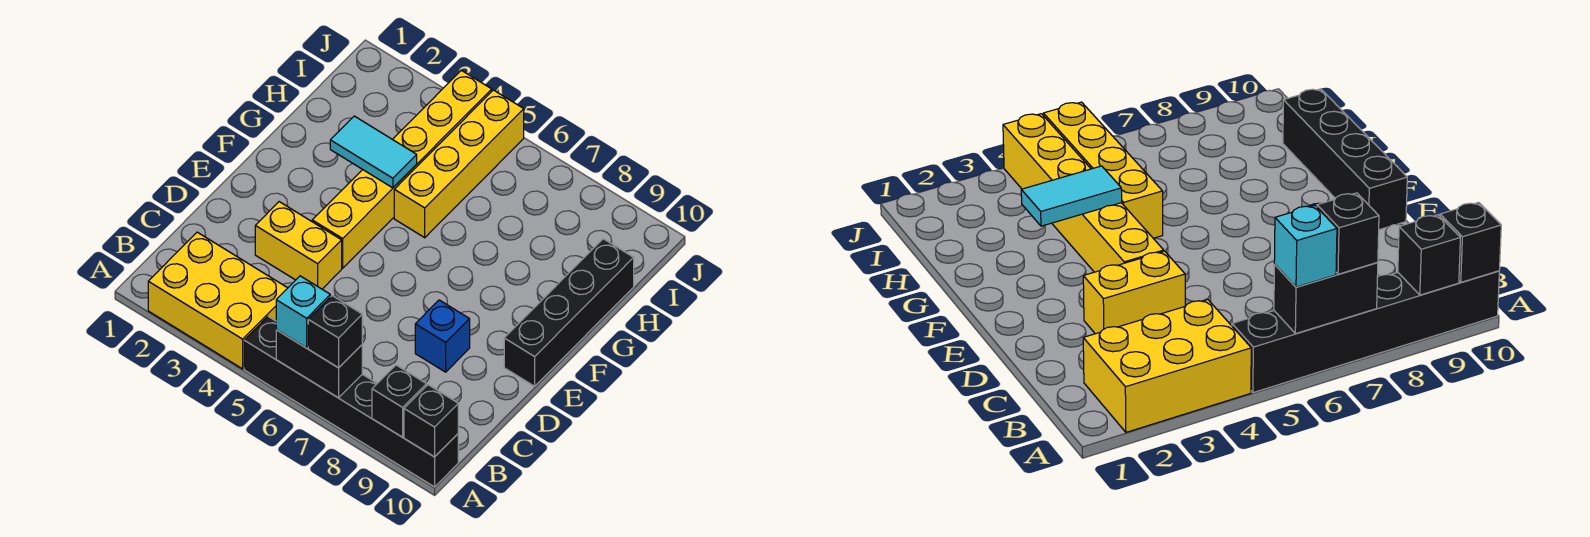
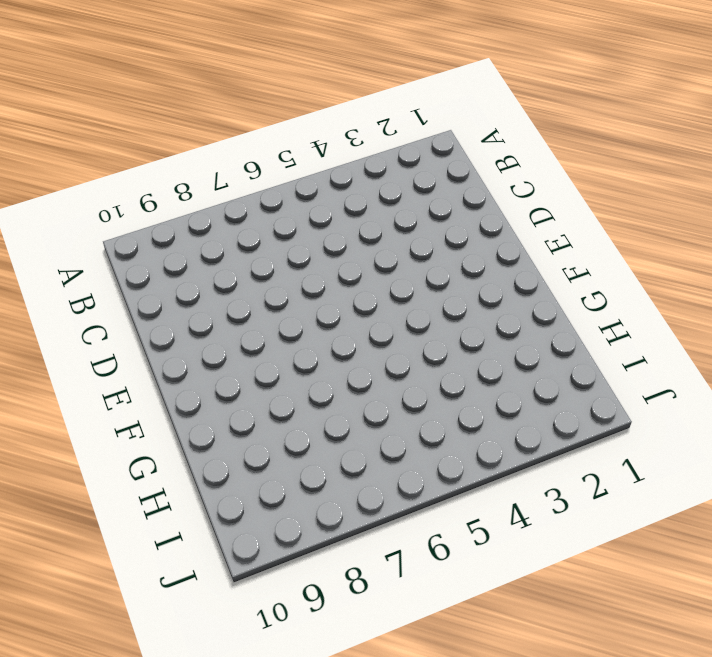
none -> yellow 2x3 brick [148,232,287,369]
none -> black 1x6 brick [244,317,458,487]
none -> yellow 1x2 brick [255,202,342,289]

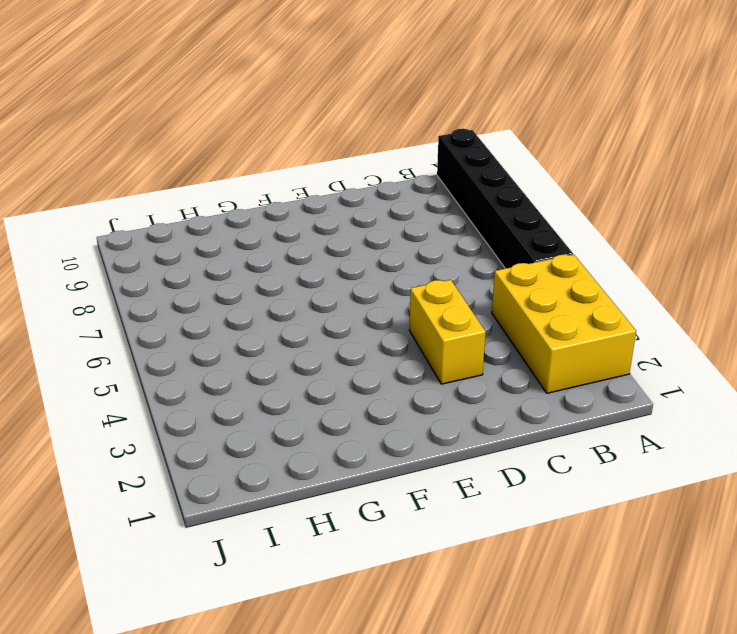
none -> blue 1x1 brick [415,300,470,372]
none -> yellow 1x6 brick [312,70,492,268]
none -> black 1x4 brick [504,239,634,386]

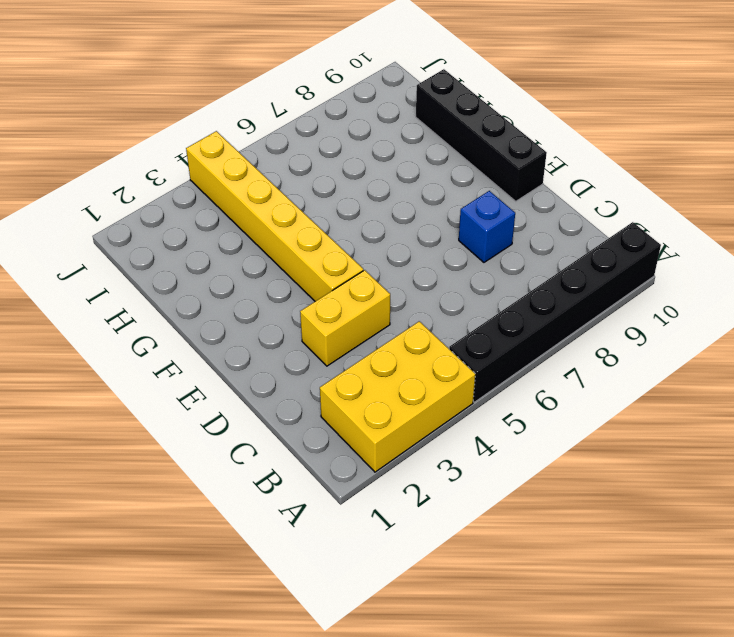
none -> yellow 1x4 brick [394,90,524,238]
none -> black 1x2 brick [276,330,362,398]
none -> black 1x1 brick [372,365,426,437]

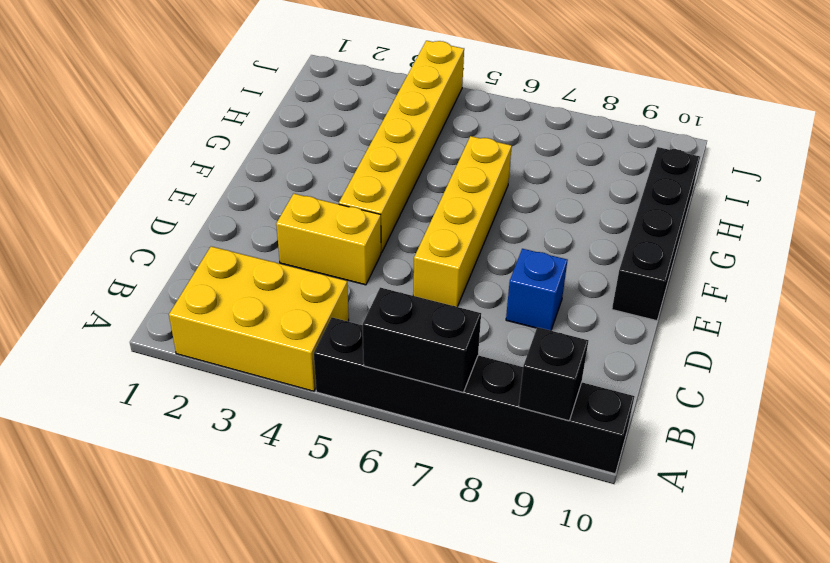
yellow 1x4 brick [413,136,512,307] -> yellow 1x4 brick moved to [394,90,524,238]
none -> black 1x1 brick [404,385,458,457]
none -> cyan 1x2 tile [330,116,417,188]
none -> cyan 1x1 brick [276,276,330,348]

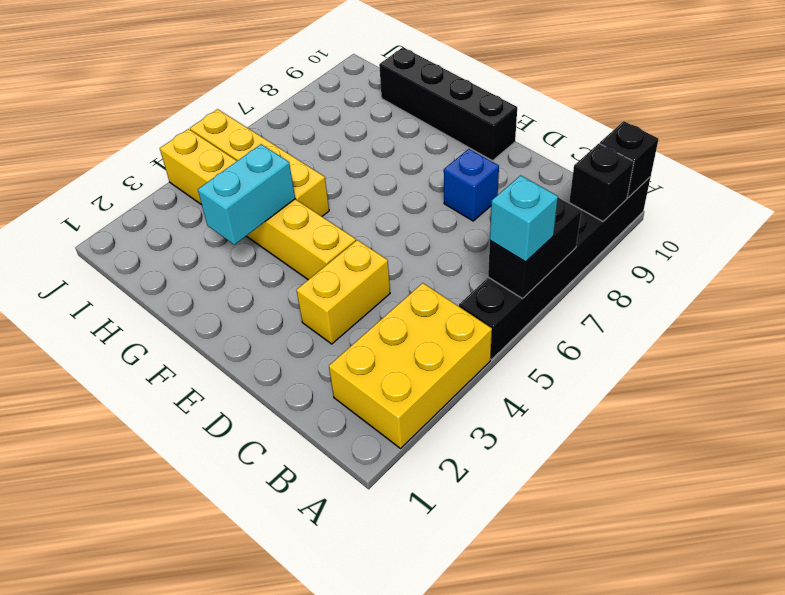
cyan 1x2 brick [198,144,295,245] -> cyan 1x2 tile [330,116,417,188]
none -> black 1x1 brick [308,296,362,368]

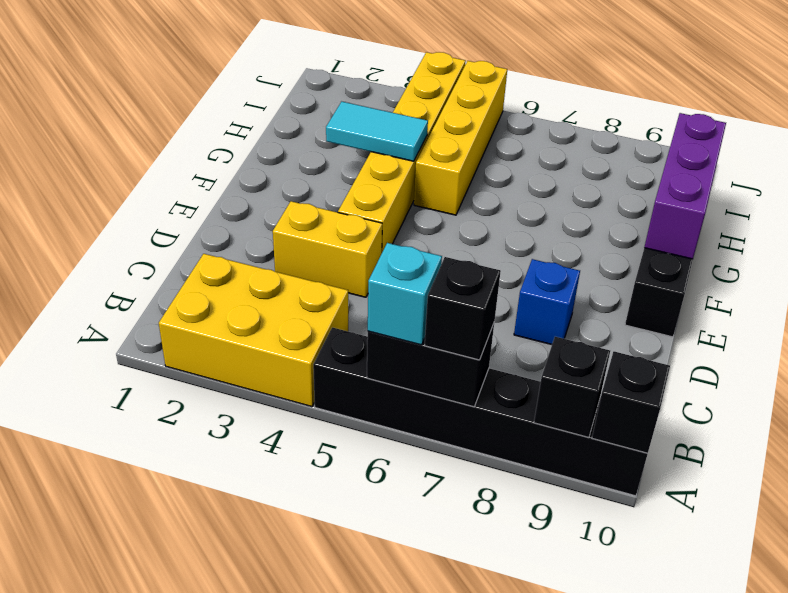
purple 1x3 brick [644,113,726,259] -> none

